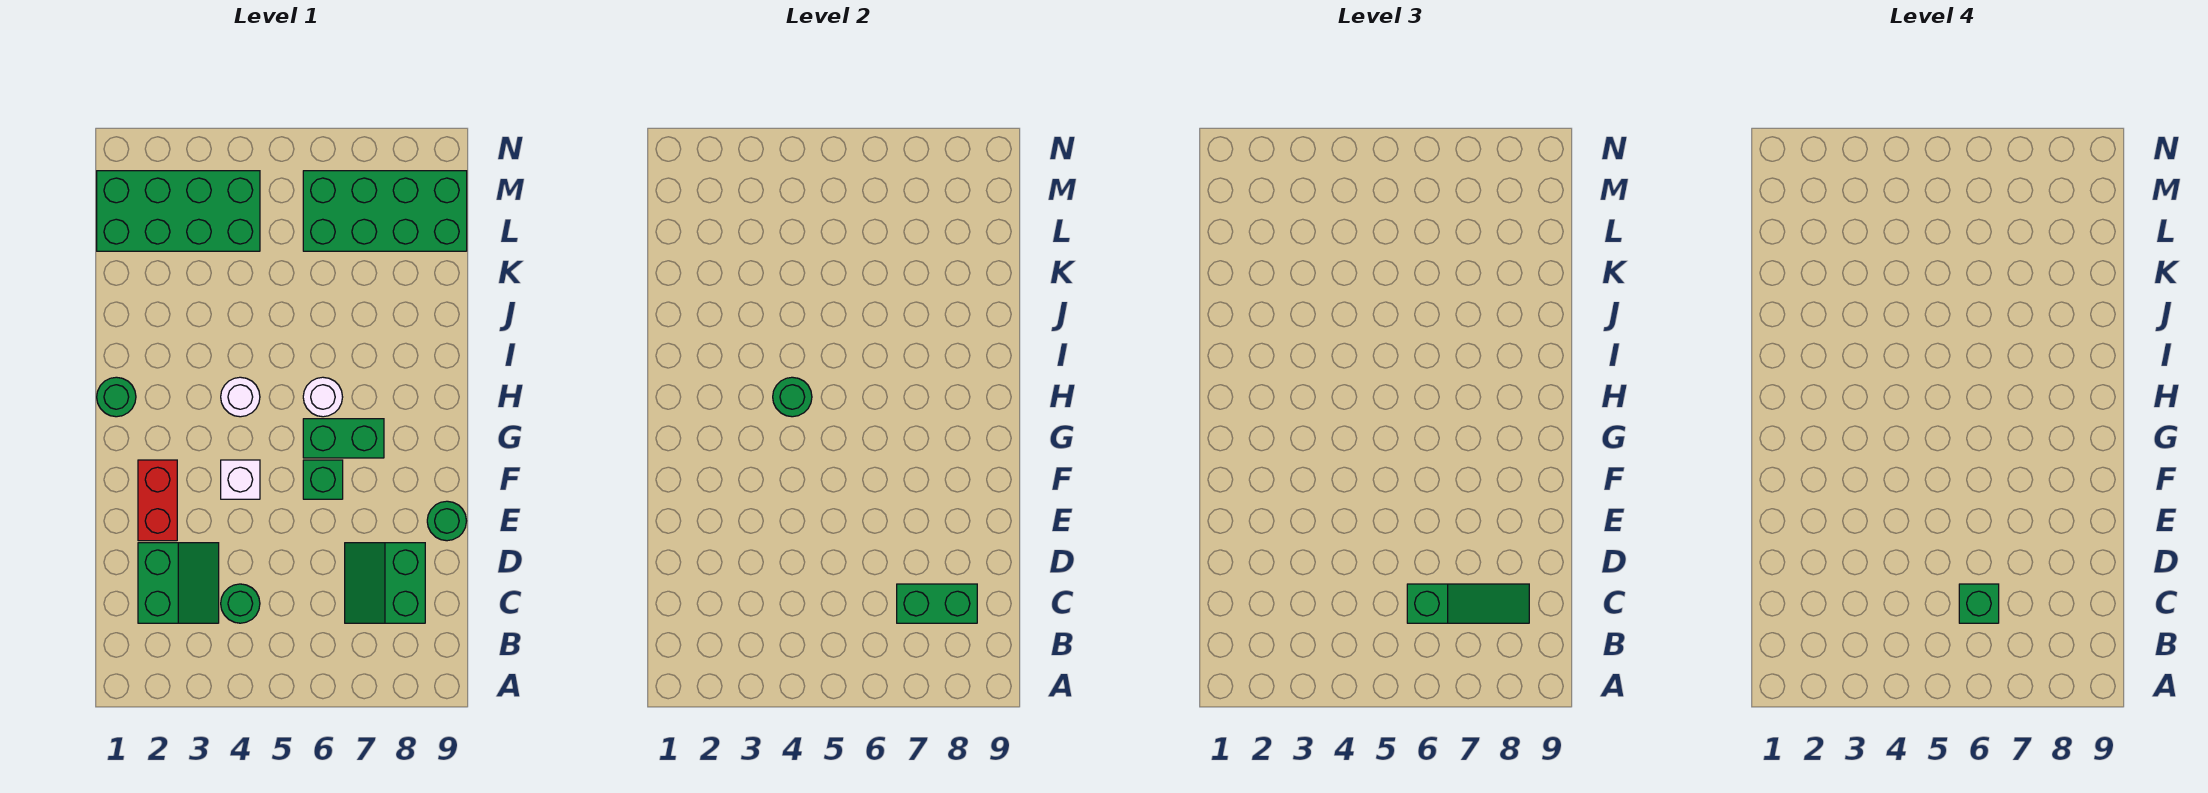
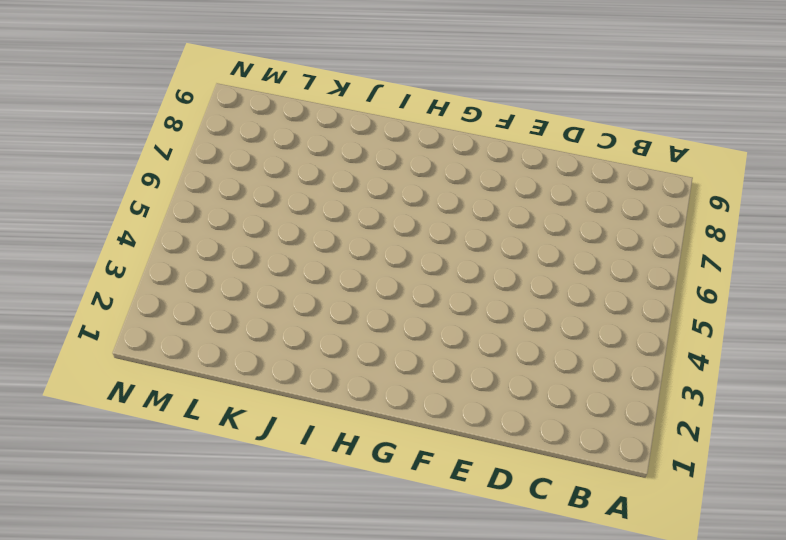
none -> green 2x2 slope [138,543,219,623]
none -> green 1x1 round brick [221,584,260,623]
none -> green 2x2 slope [345,543,425,623]

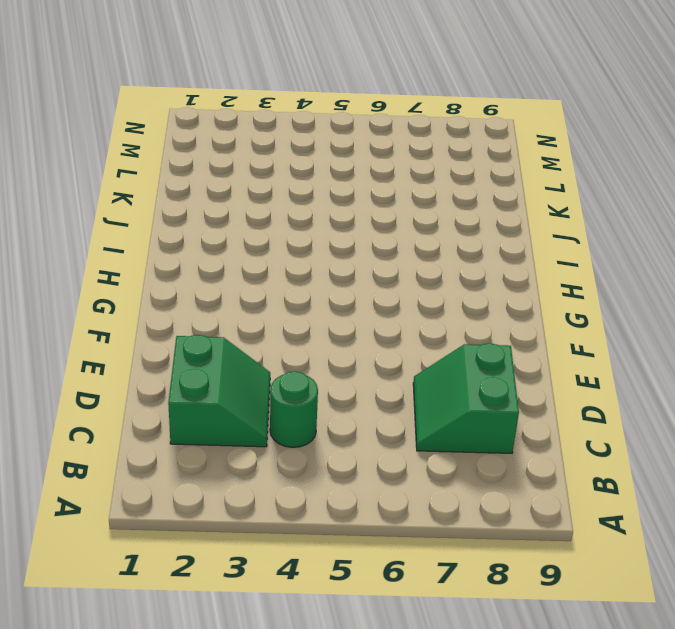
none -> red 1x2 brick [138,460,177,541]
none -> green 1x1 round brick [427,501,466,541]
none -> white 1x1 brick [221,460,260,499]

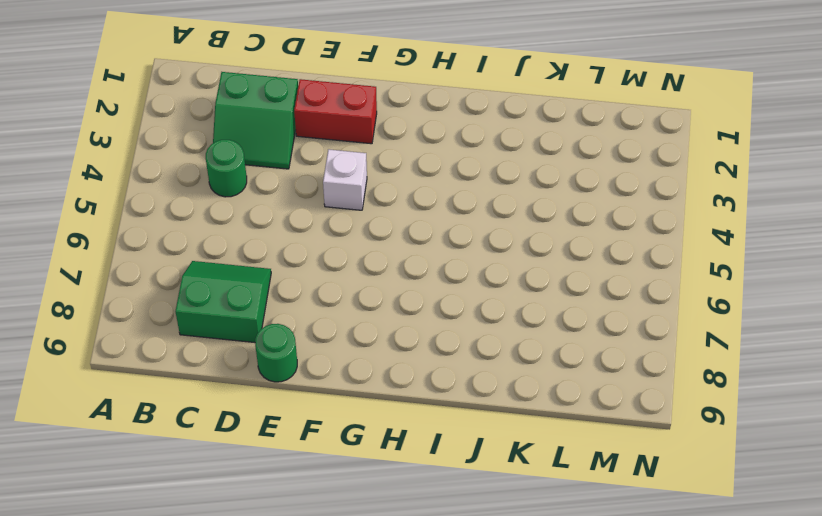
none -> green 1x1 brick [303,460,343,499]
none -> green 1x2 brick [303,419,384,458]
none -> green 1x1 round brick [97,377,136,417]

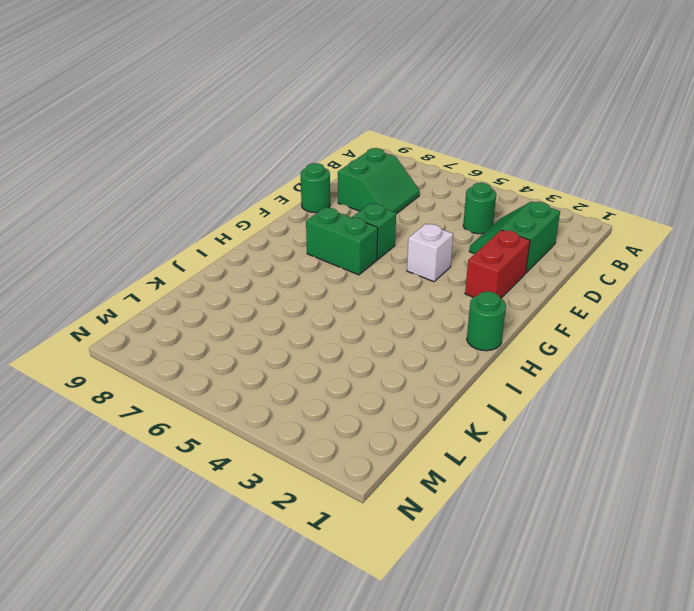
none -> white 1x1 round brick [221,377,260,417]
none -> white 1x1 round brick [303,377,343,417]
none -> green 2x4 brick [97,171,260,251]

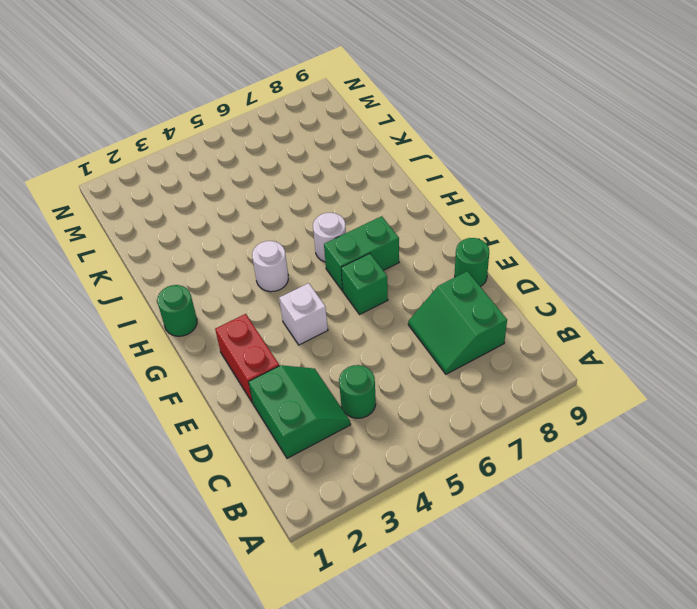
none -> green 2x4 brick [97,171,260,251]
none -> green 2x4 brick [303,171,467,251]
none -> green 1x2 brick [897,584,977,623]

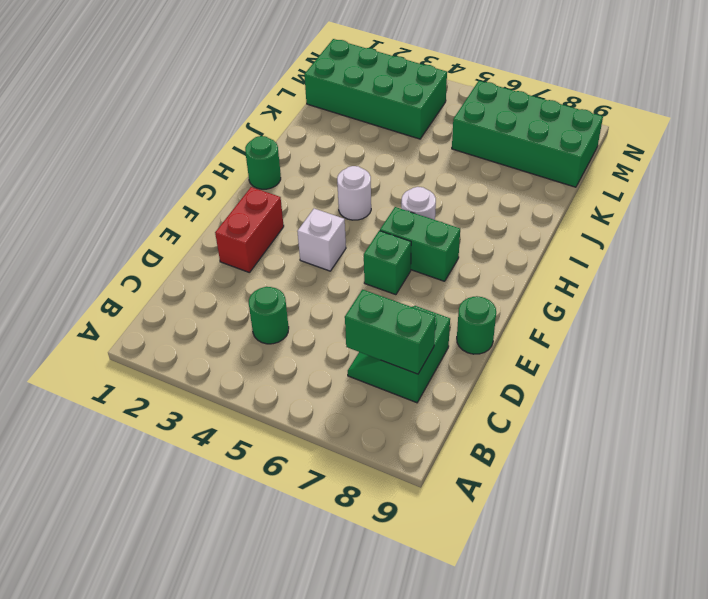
none -> green 2x2 slope [138,543,219,623]
none -> green 1x1 round brick [773,377,812,417]
none -> green 1x3 slope [1407,584,1529,623]

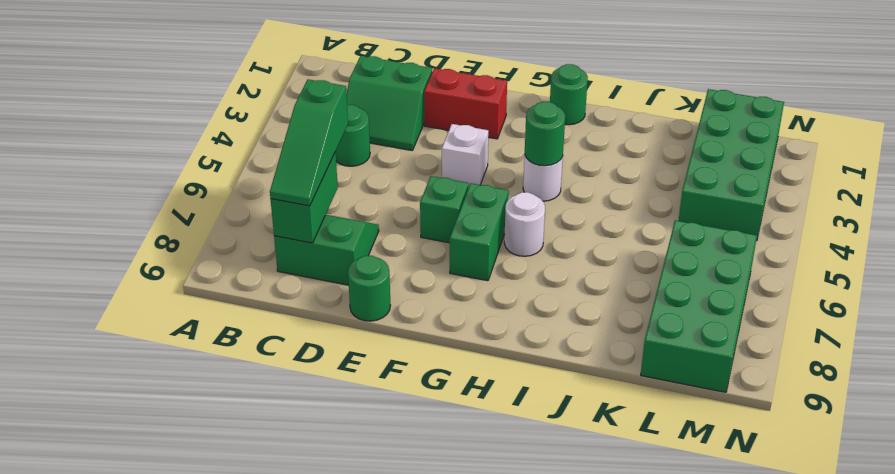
none -> green 1x1 brick [1959,584,1999,623]

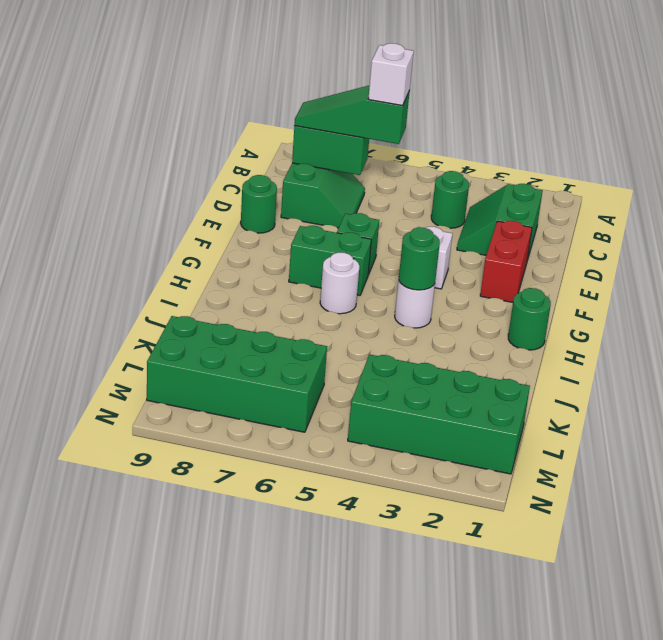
white 1x1 brick [368,43,414,106] -> green 1x1 brick [1959,584,1999,623]

